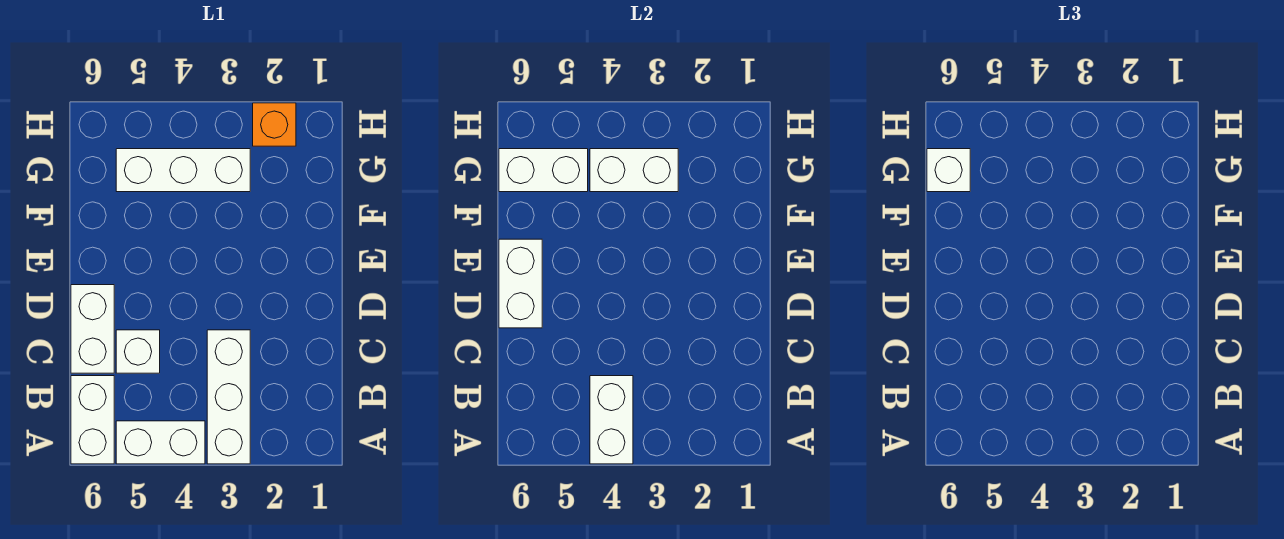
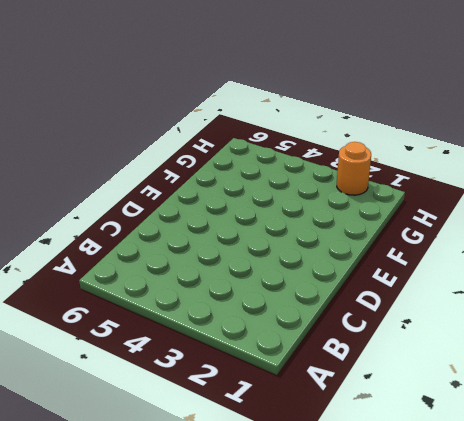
orange 1x1 round brick [337,142,371,195] -> orange 1x1 brick [253,103,296,146]
none -> white 1x3 brick [207,330,250,464]
none -> white 1x2 brick [116,421,205,464]
none -> white 1x2 brick [71,376,114,464]

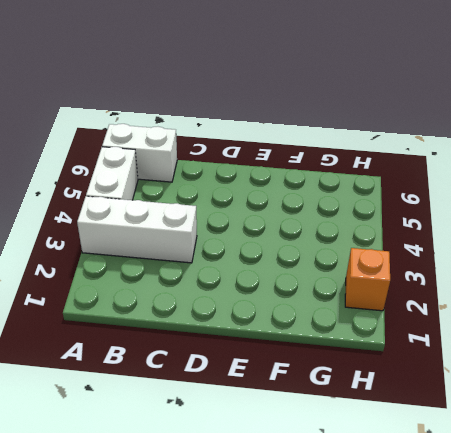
none -> white 1x1 brick [116,330,160,373]
none -> white 1x2 brick [71,285,114,373]
none -> white 1x3 brick [116,149,250,192]

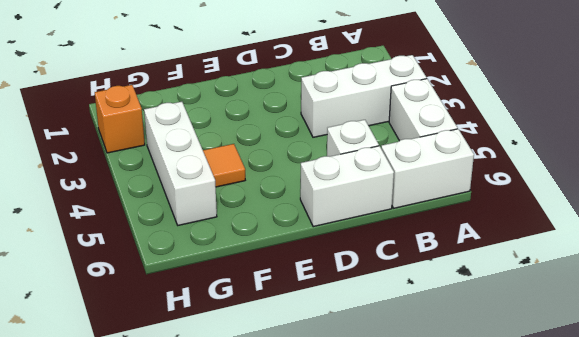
orange 1x1 tile [203,144,245,187] -> none
none -> white 1x2 brick [590,376,633,464]
none -> white 1x2 brick [499,239,542,328]
none -> white 1x2 brick [590,149,678,192]

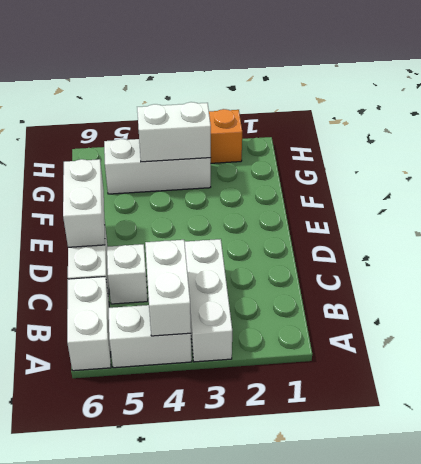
none -> white 1x2 brick [499,149,588,192]
none -> white 1x1 brick [927,149,970,192]

